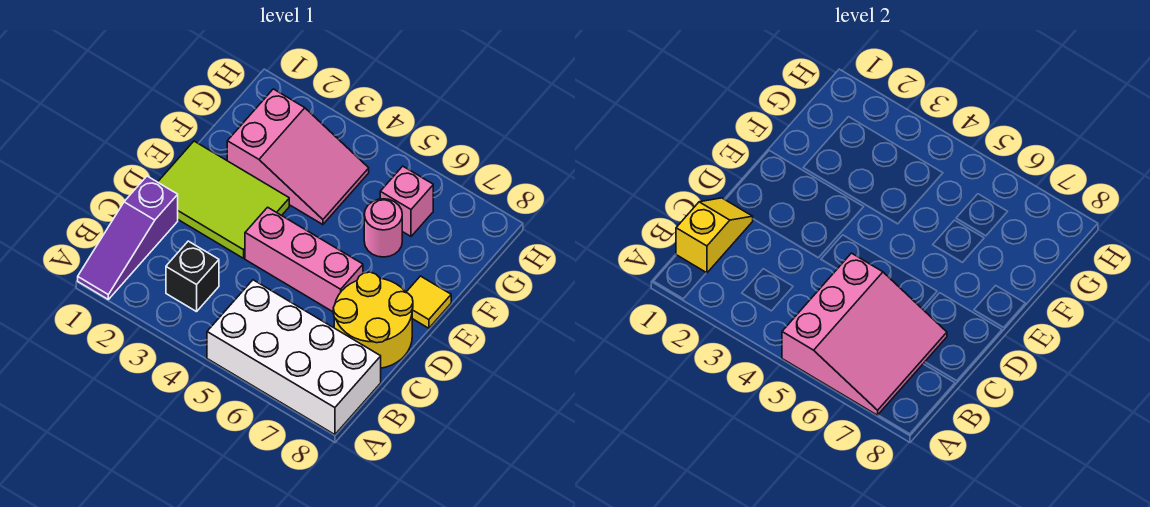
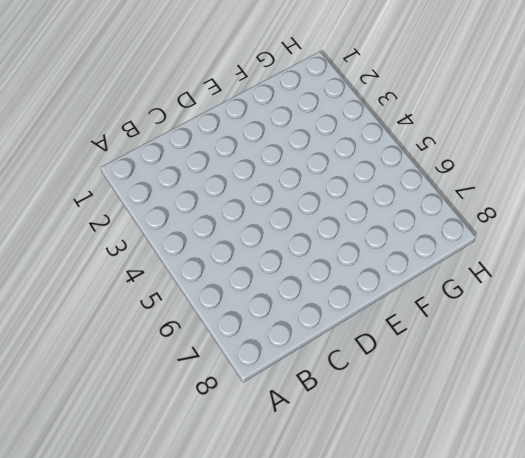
none -> purple 1x3 slope [78,176,178,299]
none -> white 2x4 brick [207,280,381,435]
none -> black 1x1 brick [166,241,219,312]

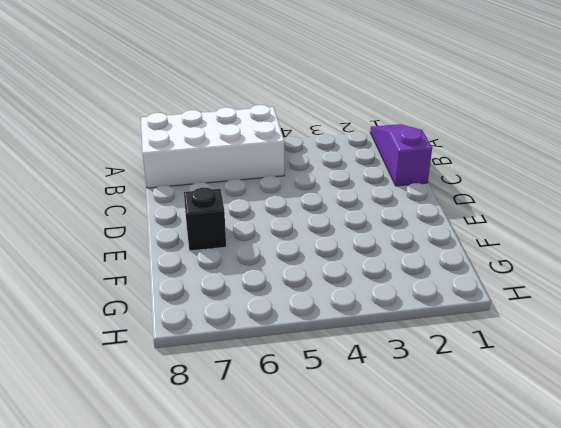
black 1x1 brick [184,187,226,251] -> black 1x1 brick moved to [166,241,219,312]
none -> yellow 2x2 round brick [333,272,413,368]
none -> lime 2x3 tile [158,141,289,258]
none -> pink 1x3 brick [245,207,363,312]

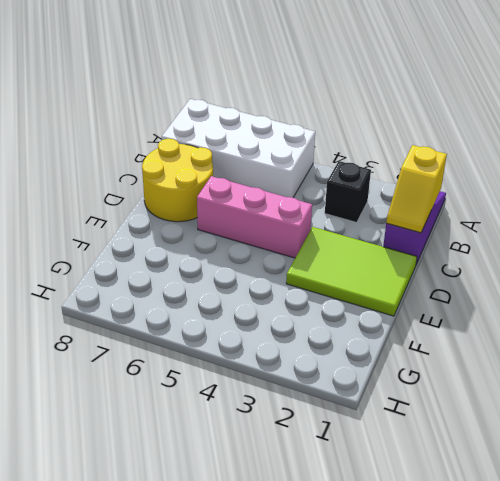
none -> yellow 1x1 tile [406,276,451,328]
none -> pink 2x3 slope [227,89,369,225]
none -> pink 1x1 round brick [364,199,402,257]

